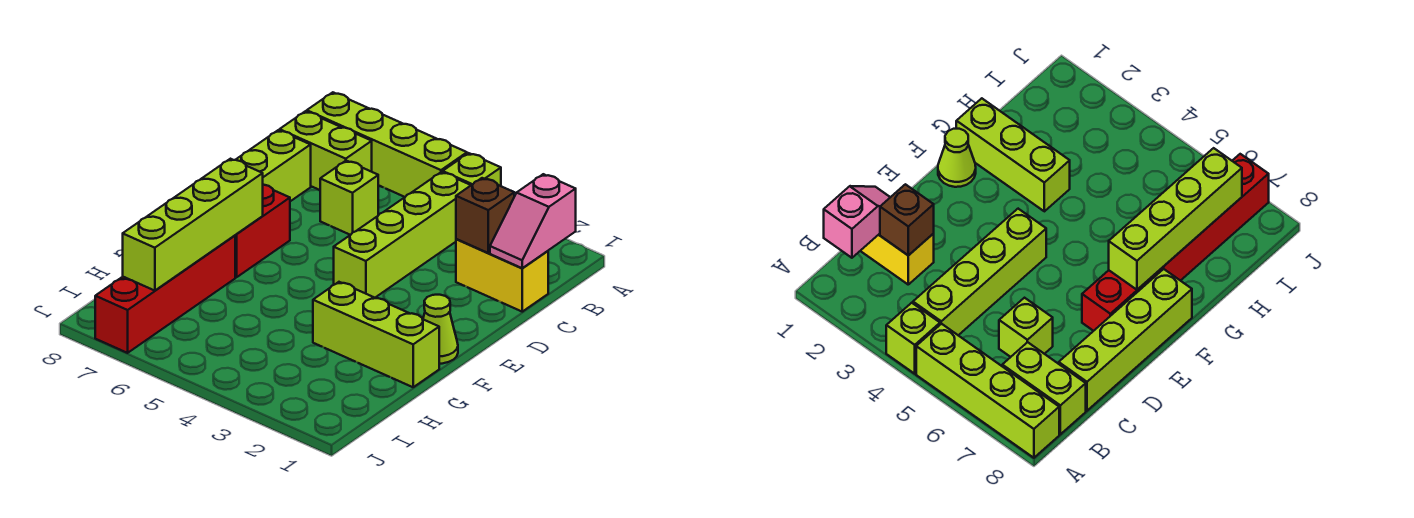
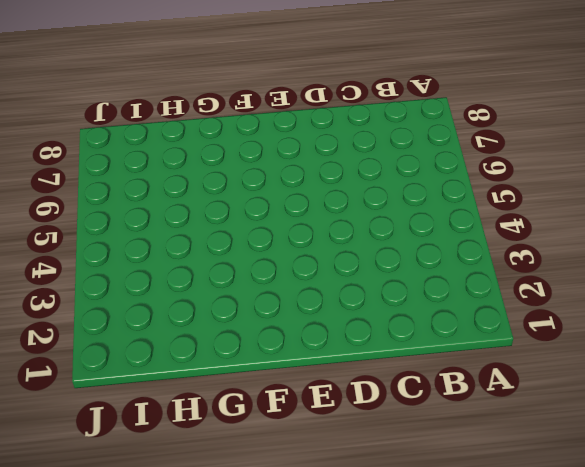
none -> lime 1x1 brick [443,153,501,186]
none -> lime 1x4 brick [307,92,467,197]
none -> lime 1x4 brick [334,172,471,298]

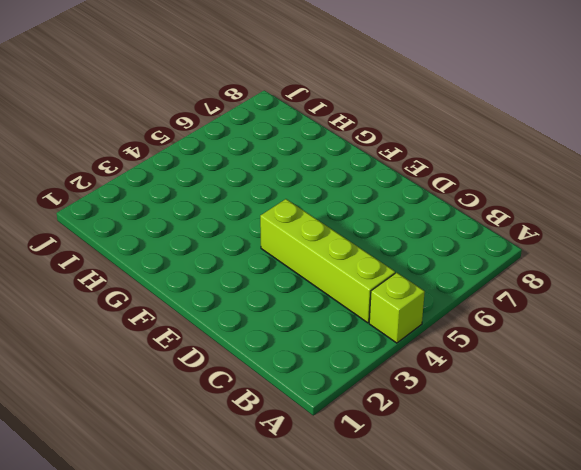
none -> lime 1x4 brick [307,92,467,197]
none -> lime 1x2 brick [280,111,372,190]
none -> yellow 1x2 brick [456,239,548,312]

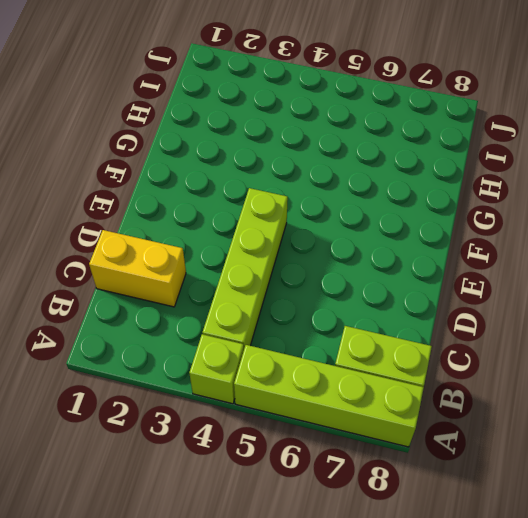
none -> lime 1x1 brick [320,161,378,235]
none -> lime 1x4 brick [236,130,311,201]
none -> red 1x2 brick [235,185,290,277]

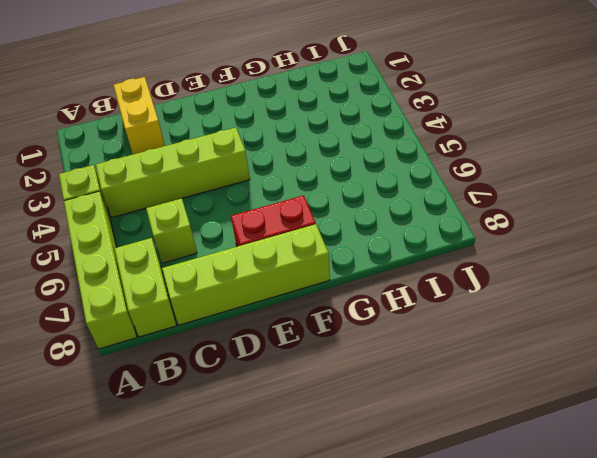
none -> lime 1x1 cone [423,295,458,364]
none -> lime 1x3 brick [313,282,439,387]
none -> red 1x4 brick [95,236,235,353]

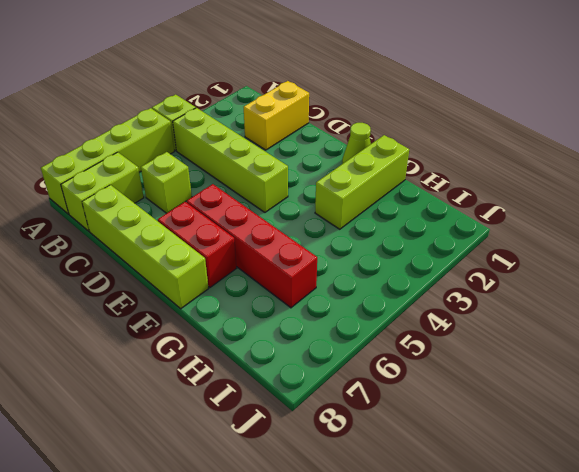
red 1x4 brick [187,184,317,308] -> red 1x4 brick moved to [95,236,235,353]
none -> pink 1x2 slope [490,174,576,268]
none -> brown 1x1 brick [456,178,514,253]
none -> lime 1x4 brick [123,159,263,291]

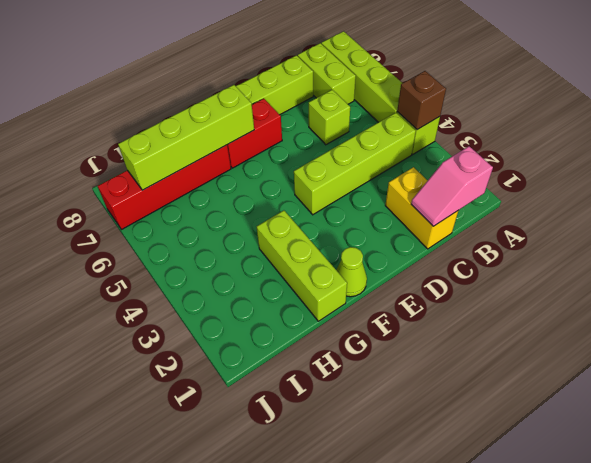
brown 1x1 brick [397,71,446,130] -> brown 1x1 brick moved to [456,178,514,253]

